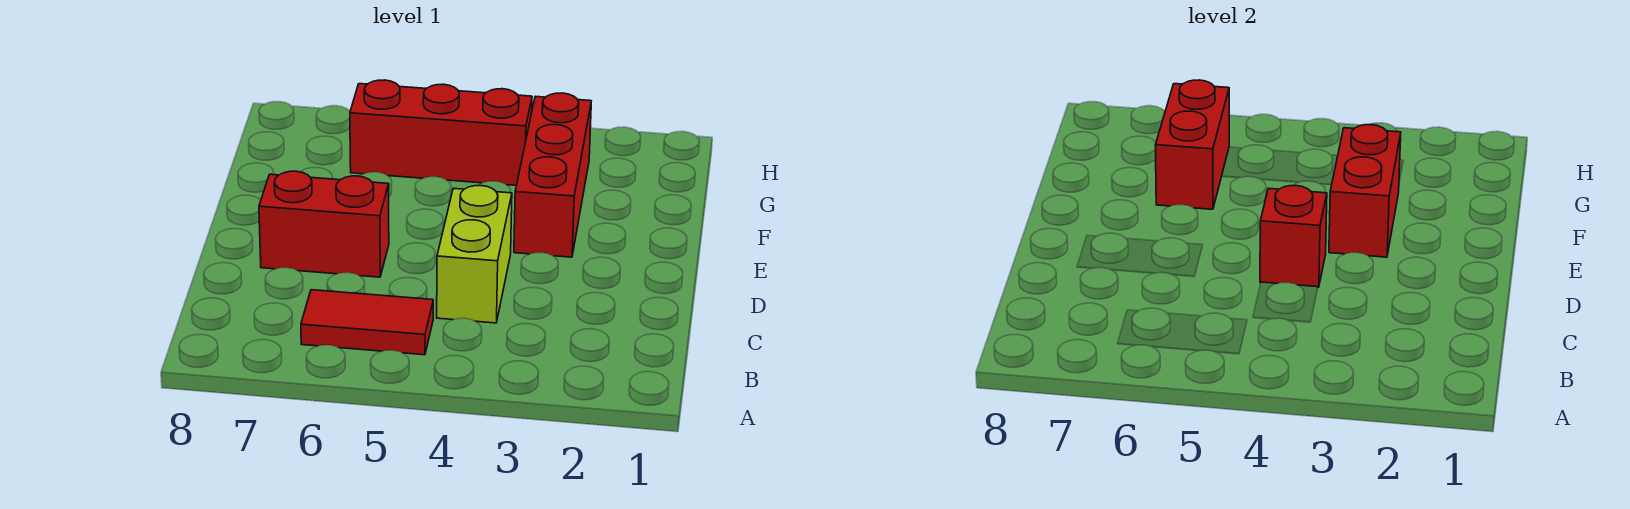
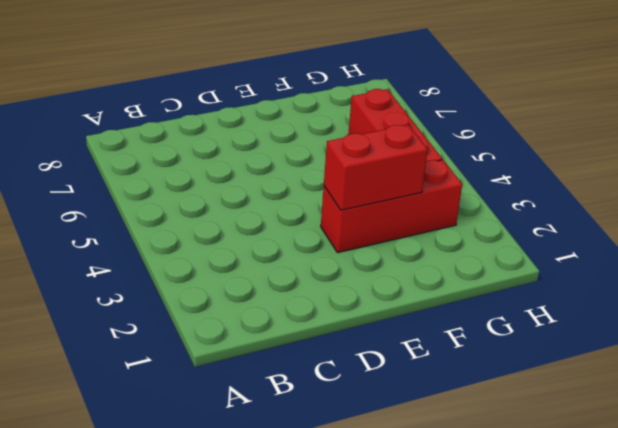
none -> red 1x2 tile [301,290,433,355]
none -> lime 1x2 brick [437,186,512,323]

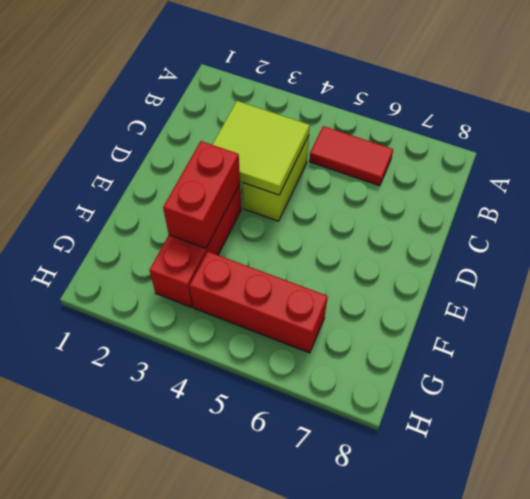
lime 2x2 tile [212,101,310,195] -> red 1x1 brick [1260,186,1327,287]
none -> red 1x2 brick [259,171,389,277]
none -> red 1x2 brick [1155,80,1229,209]

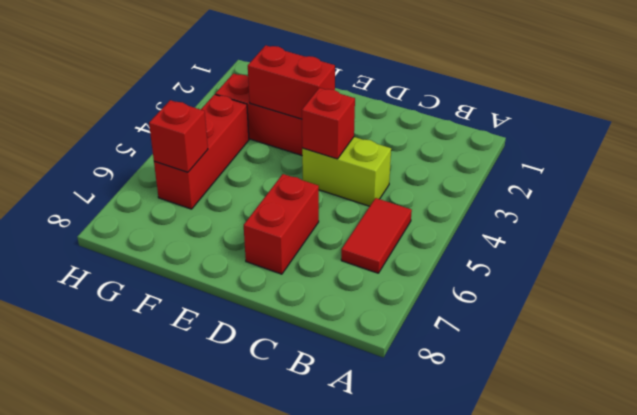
red 1x1 brick [149,100,208,172] -> red 1x2 brick [1155,80,1229,209]

